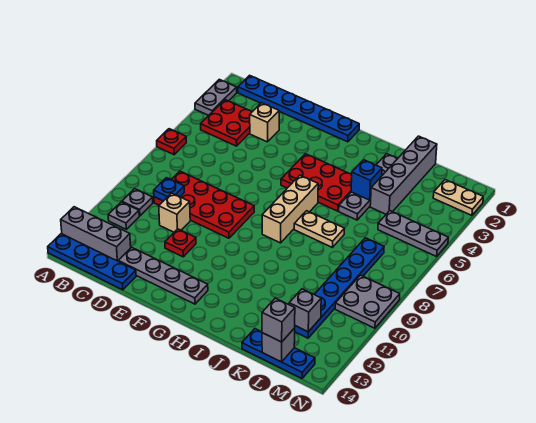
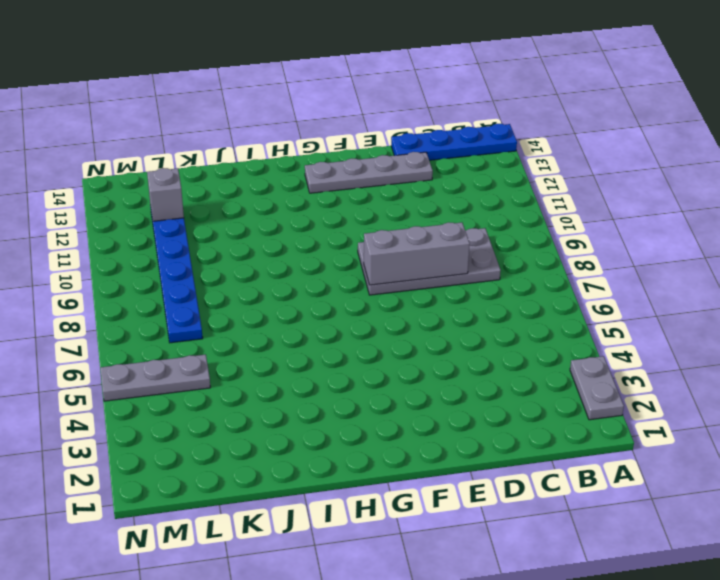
grey 2x4 plate [358,228,501,295] -> red 2x4 plate [154,171,254,238]
grey 1x3 brick [364,222,470,285] -> grey 1x3 brick moved to [61,207,131,261]
none -> red 1x1 plate [157,129,186,155]
none -> blue 1x6 plate [238,75,359,142]
none -> red 2x2 plate [201,100,252,146]

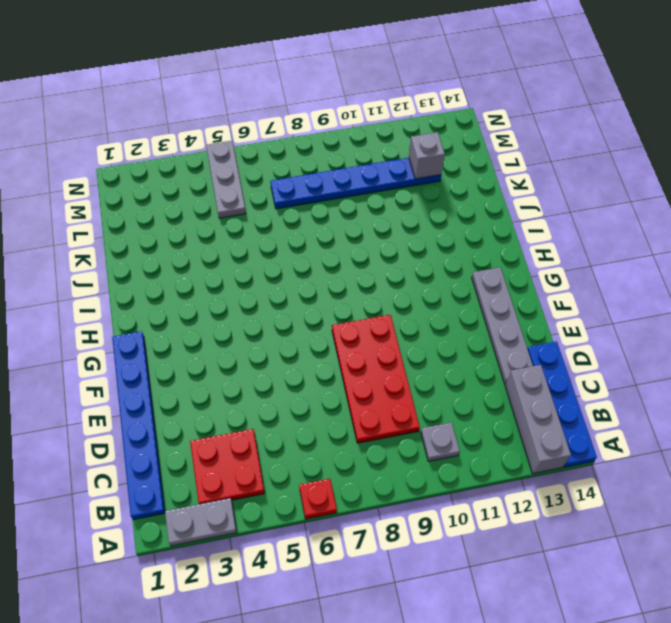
none -> grey 1x1 plate [108,202,139,229]
none -> tan 1x1 brick [250,103,279,142]
none -> tan 1x1 brick [159,193,190,232]

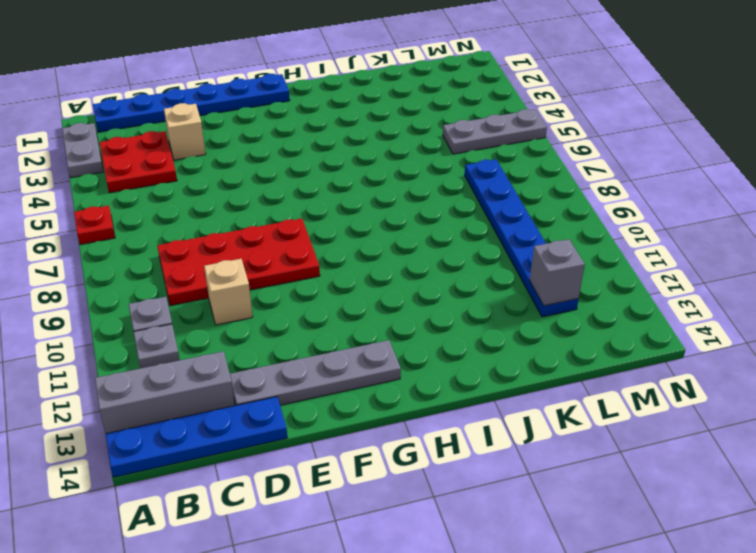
none -> red 1x1 plate [165,229,196,257]
none -> red 2x3 plate [281,154,352,211]
none -> tan 1x3 brick [262,175,318,243]

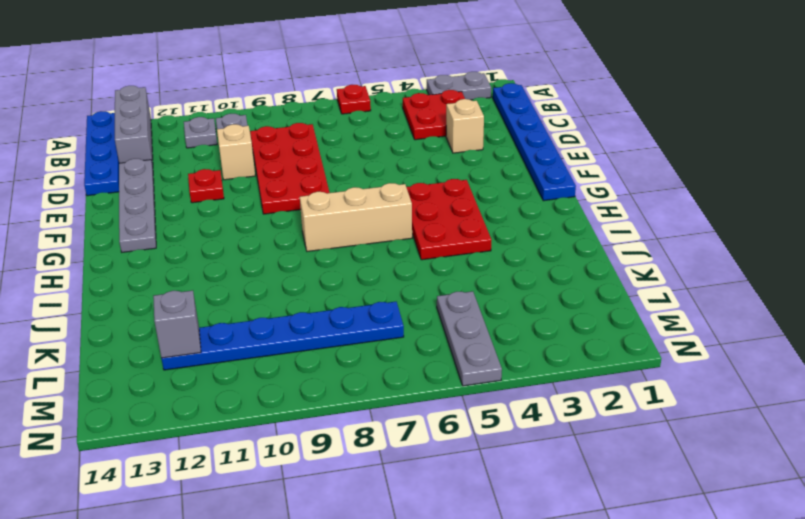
none -> tan 1x2 plate [294,211,345,247]
none -> grey 1x4 plate [339,154,398,220]
none -> grey 1x4 brick [370,136,437,214]

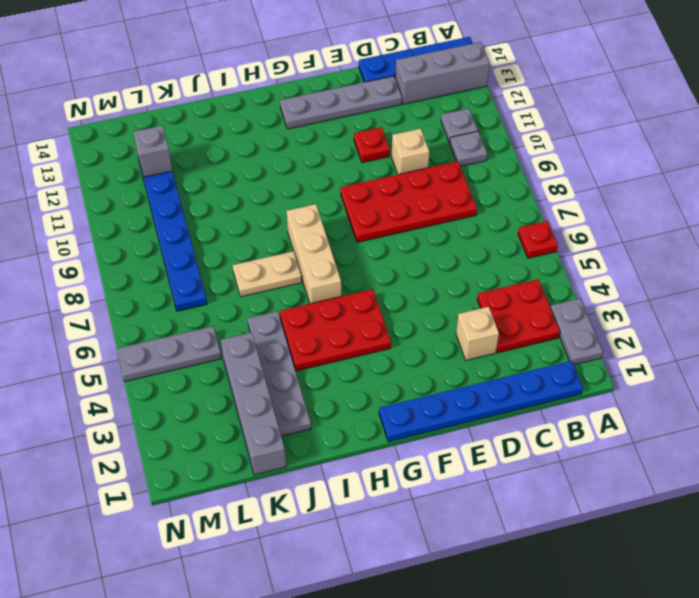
none -> blue 1x3 plate [242,329,315,378]
none -> tan 1x2 plate [433,180,483,215]
none -> grey 2x2 plate [335,275,400,328]

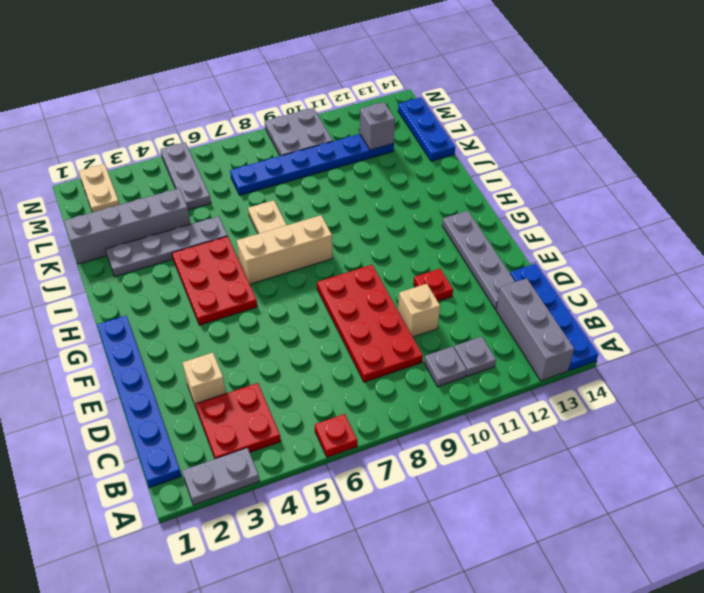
none -> blue 1x1 plate [154,178,184,201]
none -> blue 1x1 brick [351,160,382,200]
none -> grey 1x1 brick [262,328,295,362]

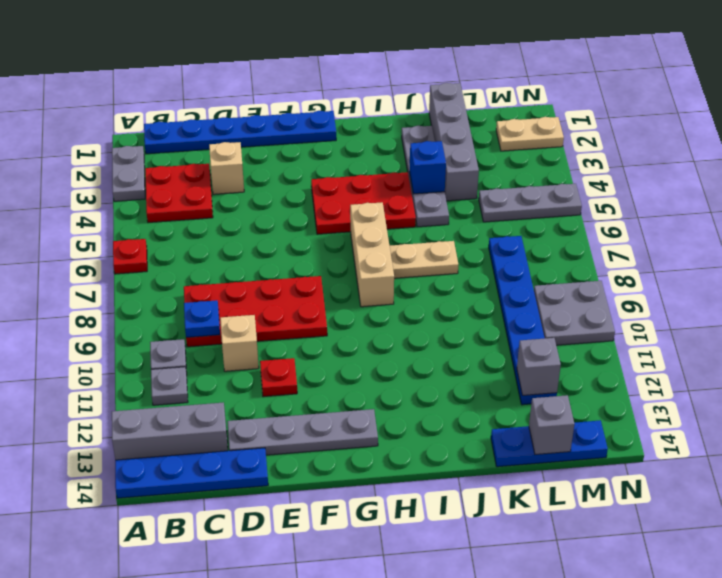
none -> grey 1x1 brick [262,298,295,342]

